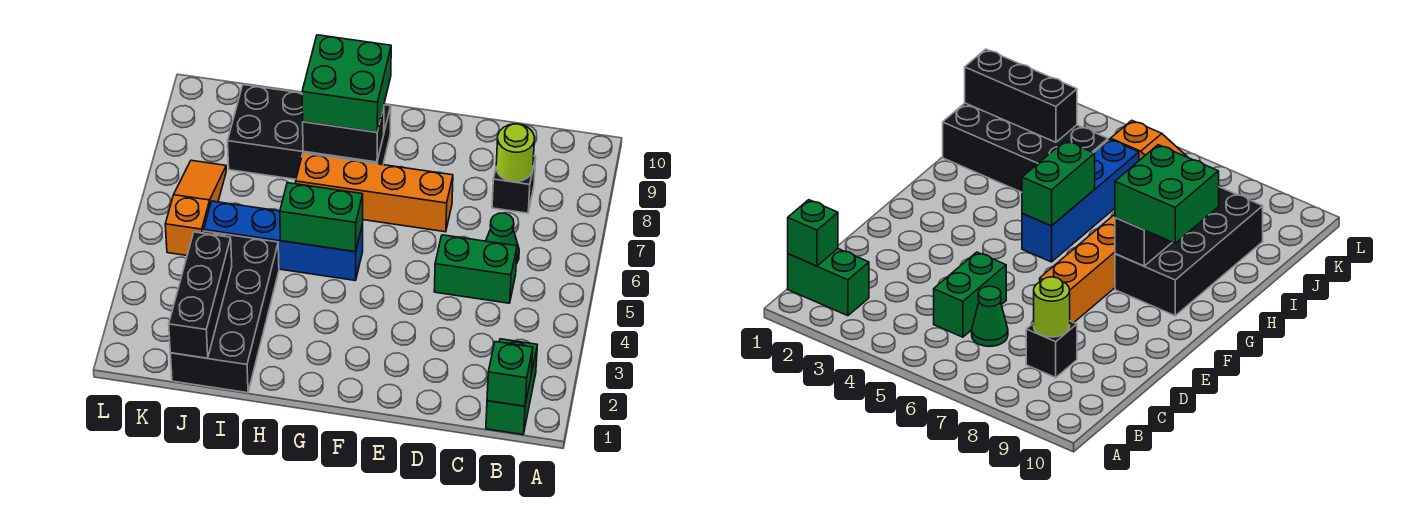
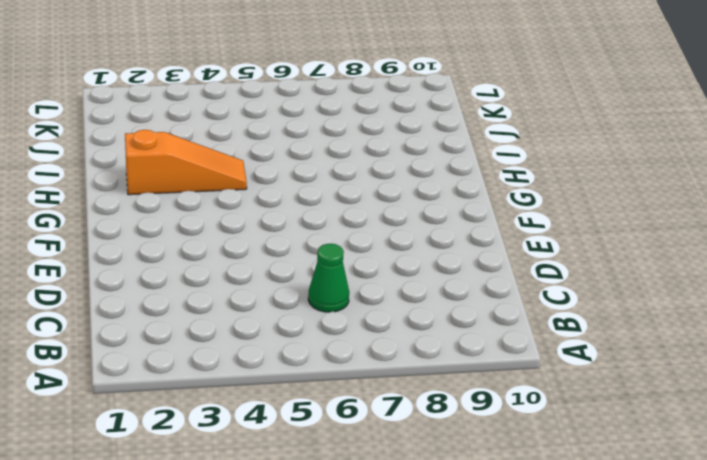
orange 1x3 slope [125,130,247,195] -> orange 1x3 slope moved to [165,160,226,256]
none -> green 1x2 brick [486,339,537,435]
none -> green 1x2 brick [434,235,517,303]
none -> black 1x1 brick [492,156,536,213]

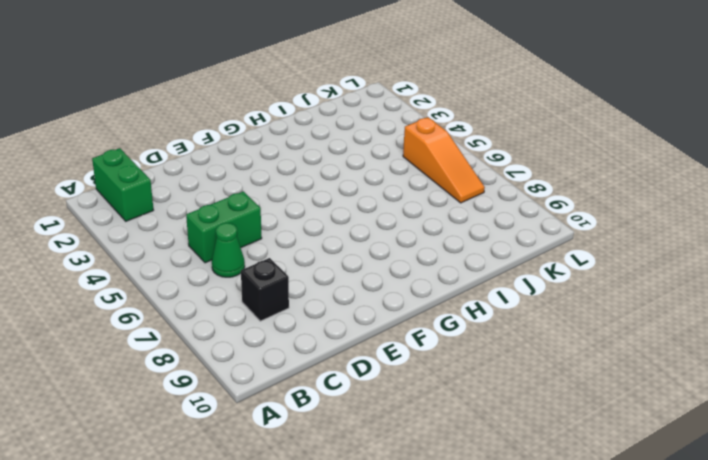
none -> orange 1x4 brick [296,153,453,232]
none -> blue 1x4 brick [204,201,363,281]
none -> black 2x4 brick [228,85,391,179]

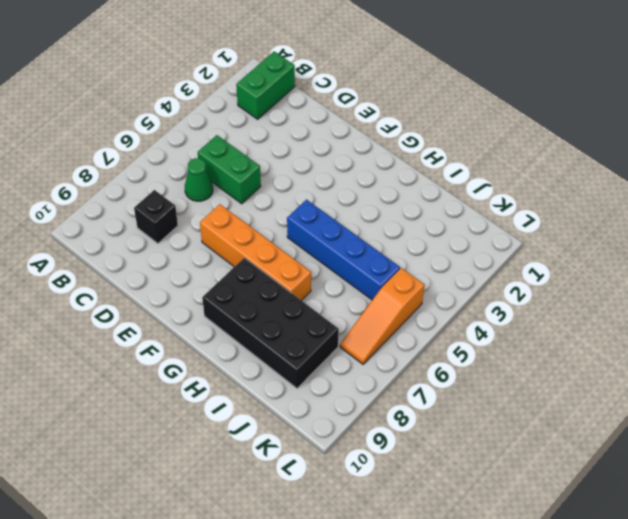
none -> black 2x4 brick [170,231,279,393]
none -> green 1x1 brick [487,342,533,406]
none -> lime 1x1 round brick [496,124,534,182]

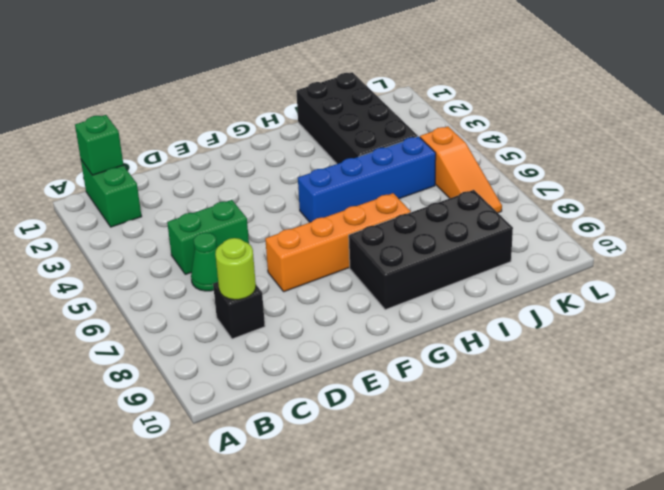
none -> green 1x2 brick [280,183,363,252]
none -> black 1x2 brick [303,107,384,162]
none -> black 1x3 brick [169,232,232,358]

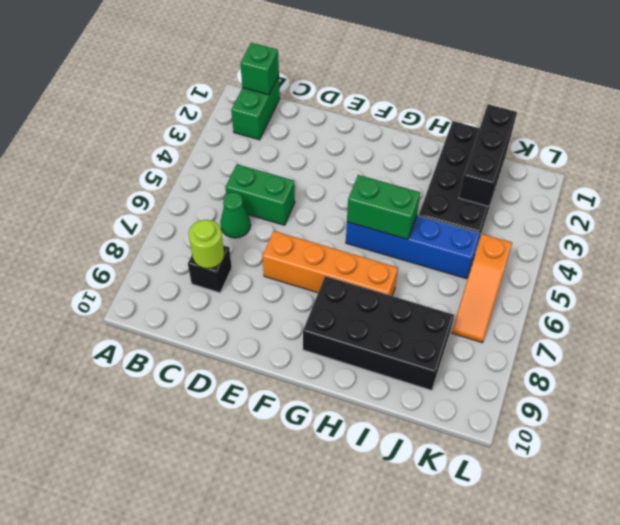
none -> black 1x2 brick [303,107,384,162]
none -> green 2x2 brick [302,35,391,132]

